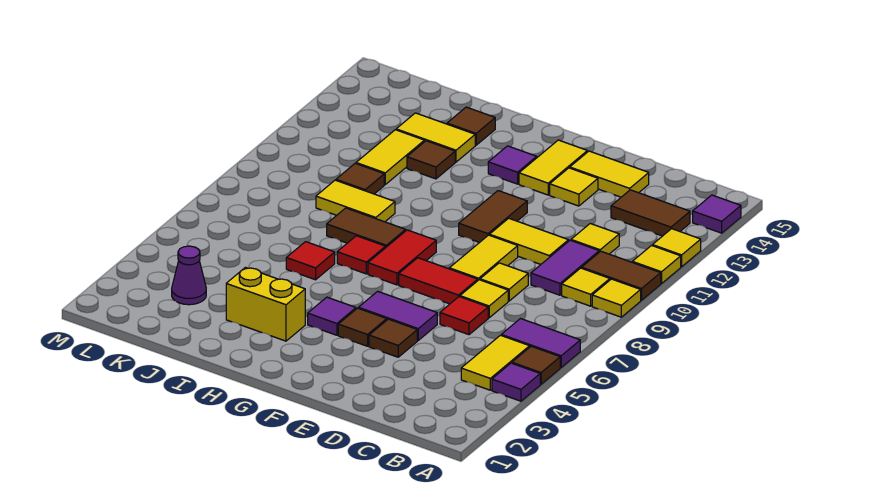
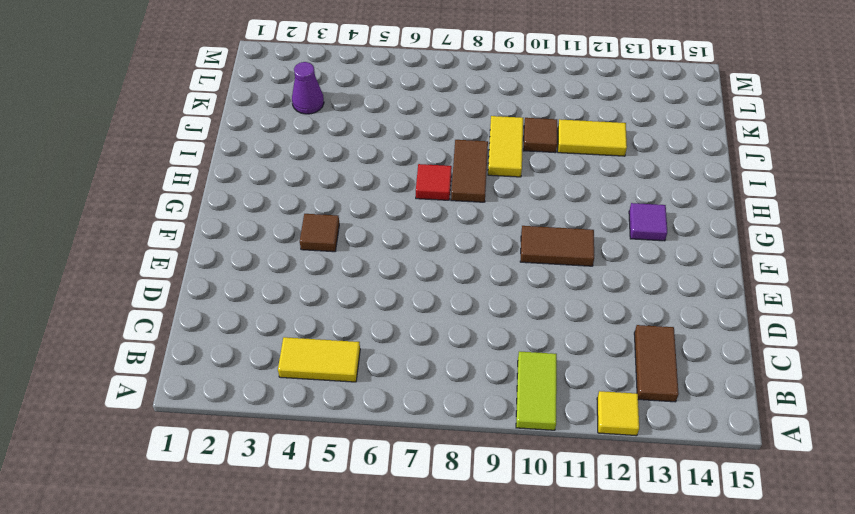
lime 1x2 tile [516,351,557,430] -> brown 1x2 tile [582,251,661,300]
none -> purple 1x1 tile [492,363,540,401]
none -> brown 1x1 tile [512,346,560,384]
none -> purple 1x2 tile [501,319,580,368]
none -> yellow 1x1 tile [592,279,641,317]

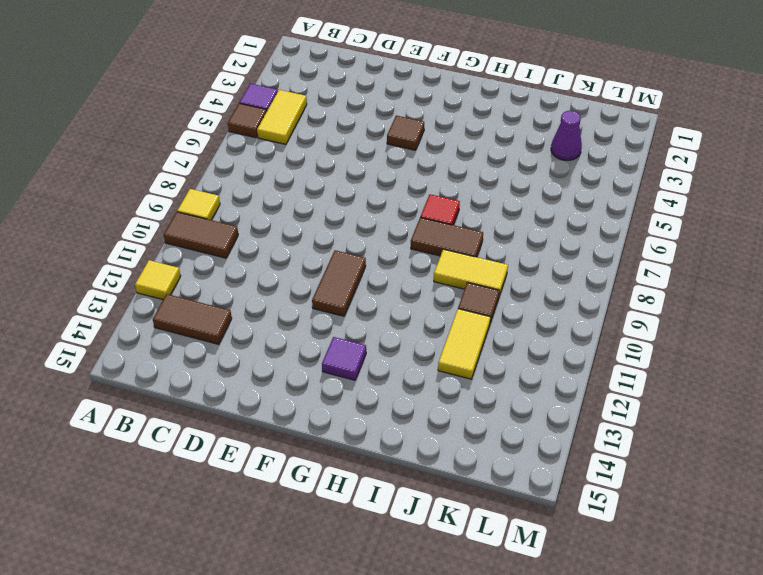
none -> purple 1x2 tile [501,319,580,368]
none -> yellow 1x1 tile [632,246,681,284]
none -> purple 1x1 tile [693,195,741,233]
none -> yellow 1x1 tile [562,268,610,306]

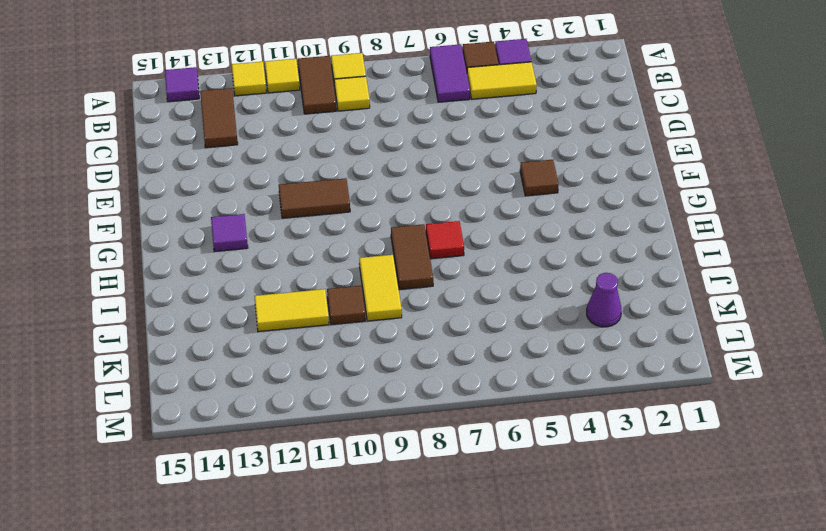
none -> purple 1x2 tile [531,240,599,295]
none -> yellow 1x1 tile [571,224,619,254]
none -> red 1x1 tile [440,297,488,335]
none -> yellow 1x1 tile [460,280,508,318]

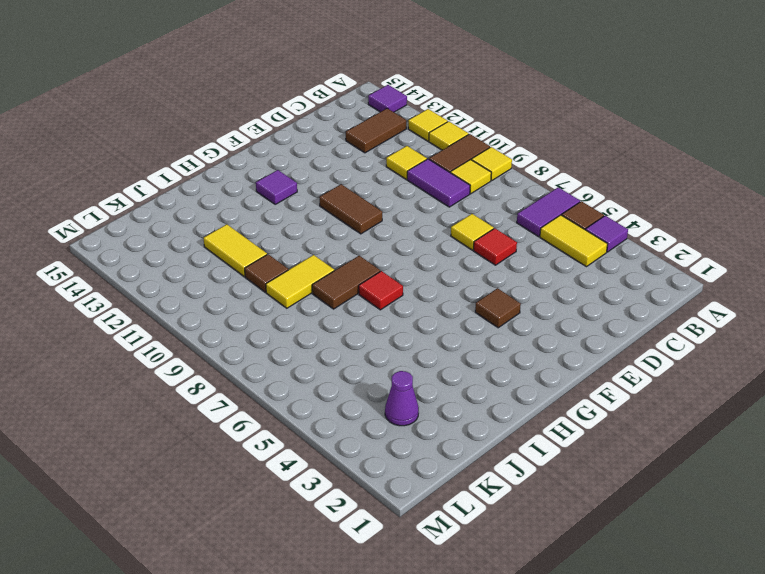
none -> yellow 1x1 tile [480,263,528,301]
none -> yellow 1x2 tile [490,218,569,264]
none -> yellow 1x2 tile [570,151,649,197]
none -> brown 1x1 tile [369,319,417,357]

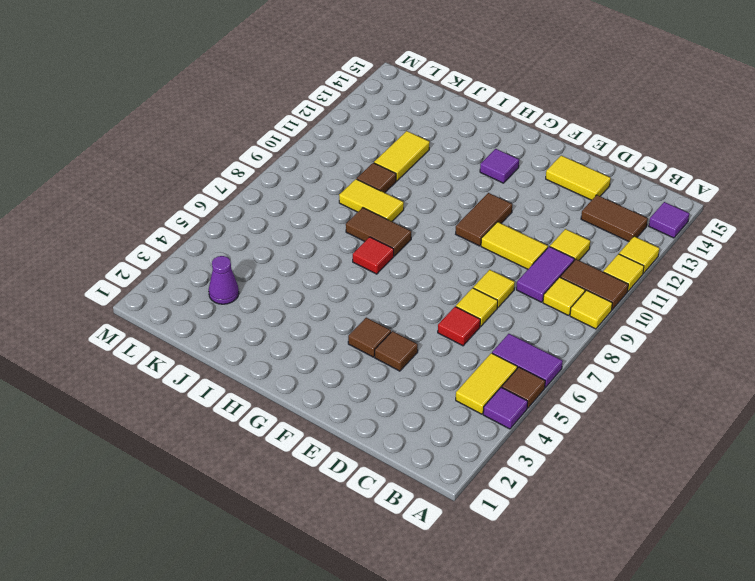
none -> purple 1x2 tile [358,291,437,340]
none -> red 1x2 tile [399,258,478,304]
none -> yellow 1x2 tile [449,235,518,280]
none -> yellow 1x1 tile [550,168,598,206]

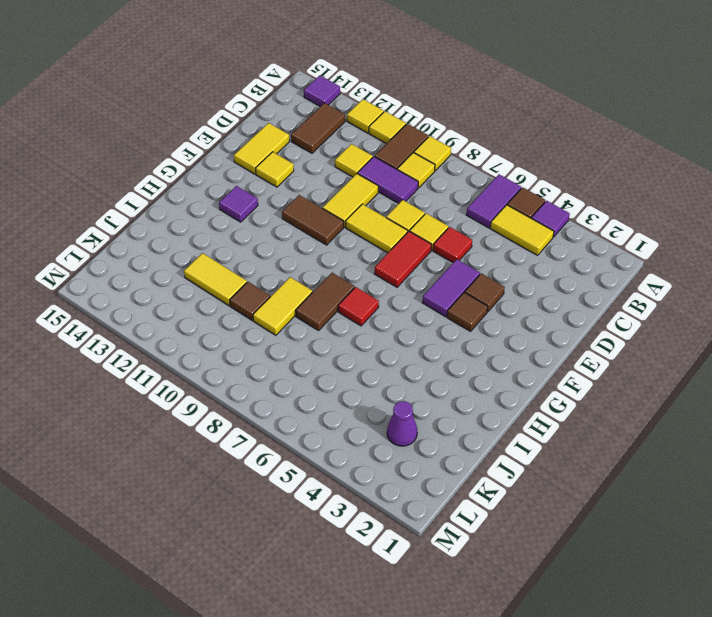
none -> yellow 1x2 tile [519,140,587,195]
none -> purple 1x1 tile [308,297,356,335]
none -> red 1x2 tile [368,230,436,285]
none -> yellow 1x2 brick [226,268,305,341]

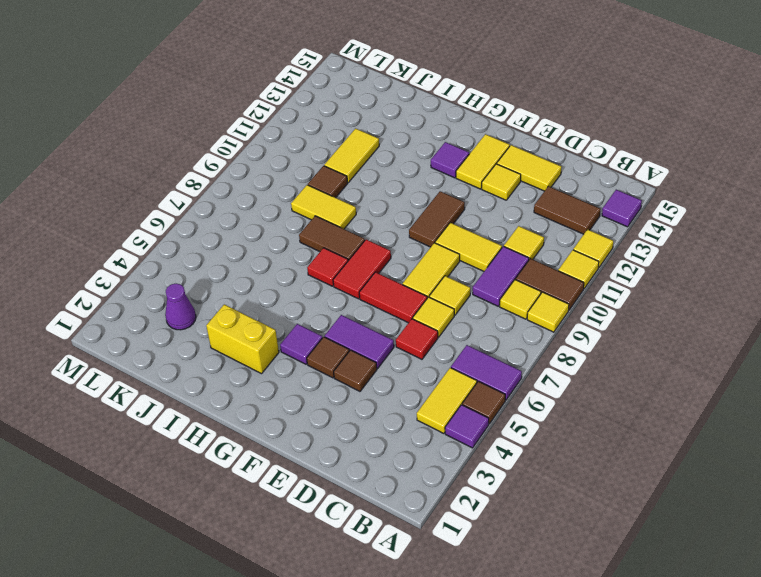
none -> red 1x1 tile [286,242,335,280]
none -> brown 1x1 tile [407,141,455,179]
none -> yellow 1x2 tile [396,113,475,162]
none -> brown 1x1 tile [447,107,495,145]

